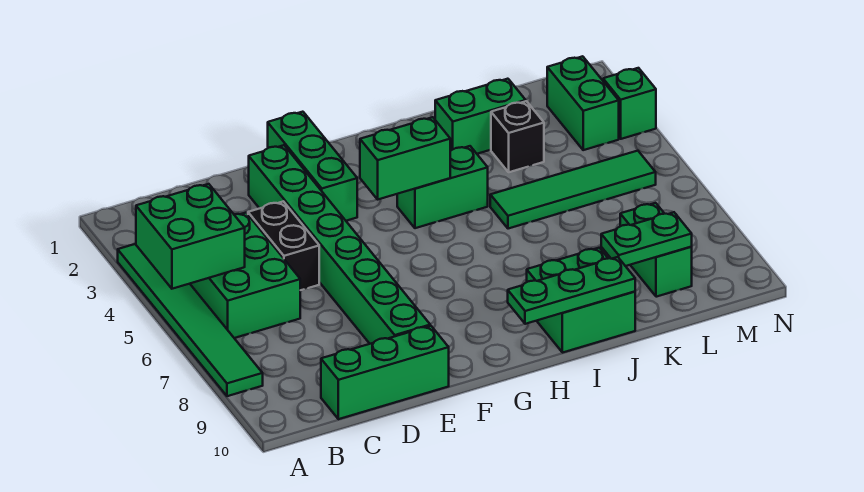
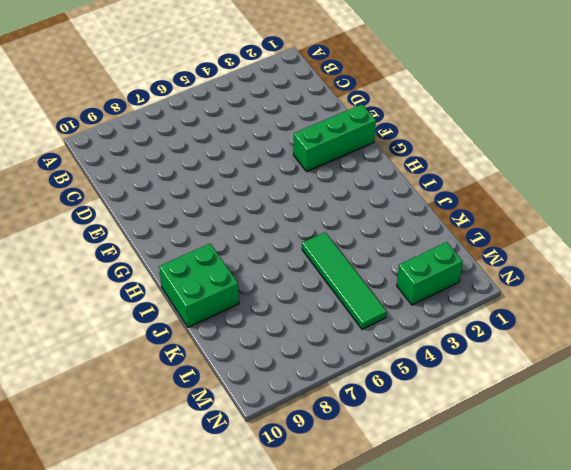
none -> green 1x6 tile [118,244,263,396]
none -> green 2x3 brick [190,213,300,338]
none -> green 1x3 brick [321,326,449,419]

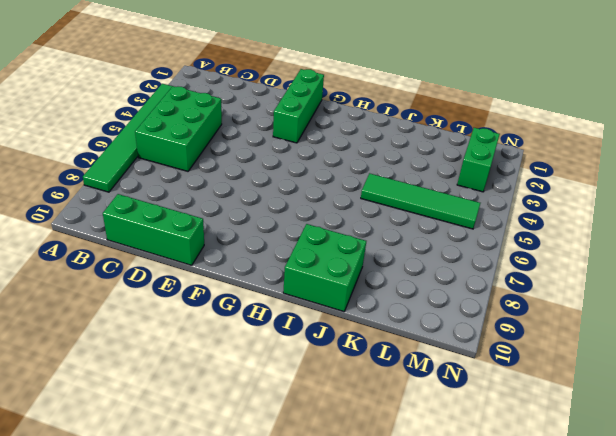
none -> black 1x2 brick [248,201,319,290]
none -> green 1x8 brick [249,145,430,344]
none -> green 1x2 brick [397,146,488,228]

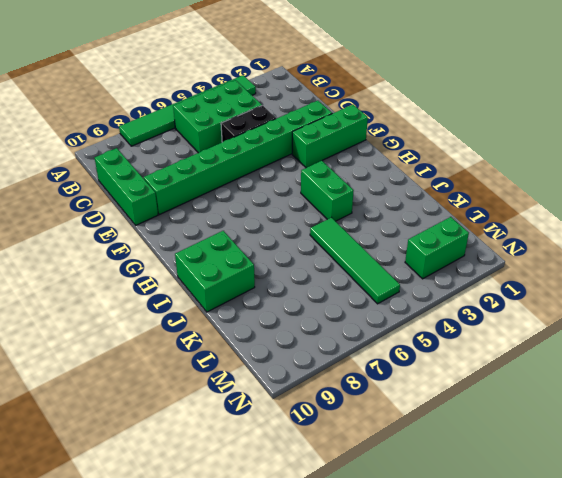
none -> green 1x2 brick [435,79,526,154]
none -> black 1x1 brick [491,101,544,172]
none -> green 1x2 brick [620,203,692,297]

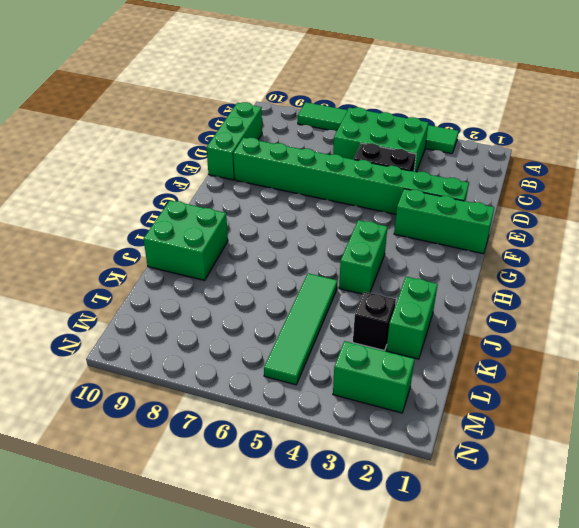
none -> green 1x2 brick [620,203,692,297]
none -> green 1x1 brick [603,68,656,139]
none -> green 2x2 brick [136,184,245,289]

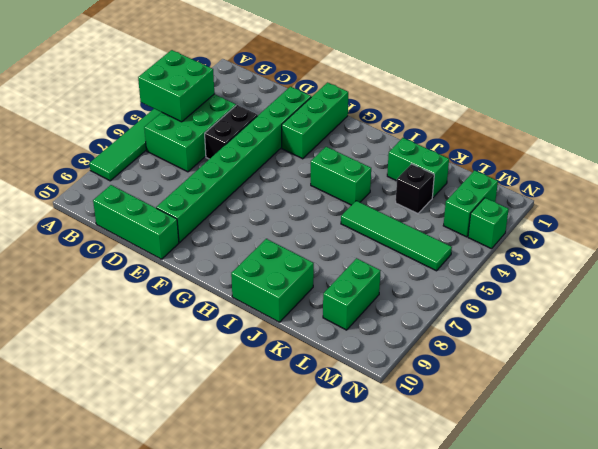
none -> green 1x2 brick [360,117,450,199]
none -> green 1x3 plate [508,257,635,324]
none -> green 1x2 plate [601,212,692,266]

